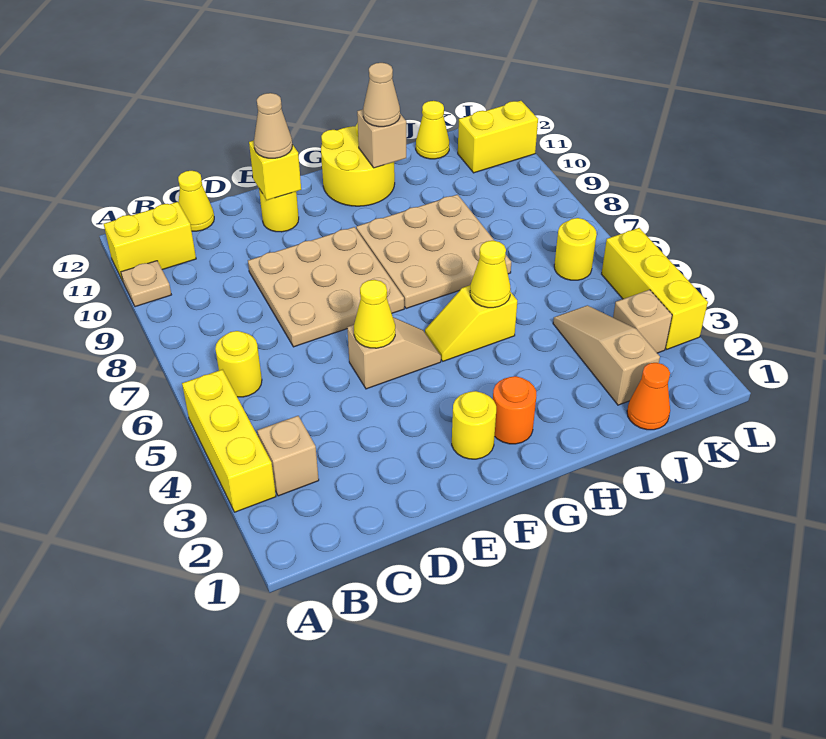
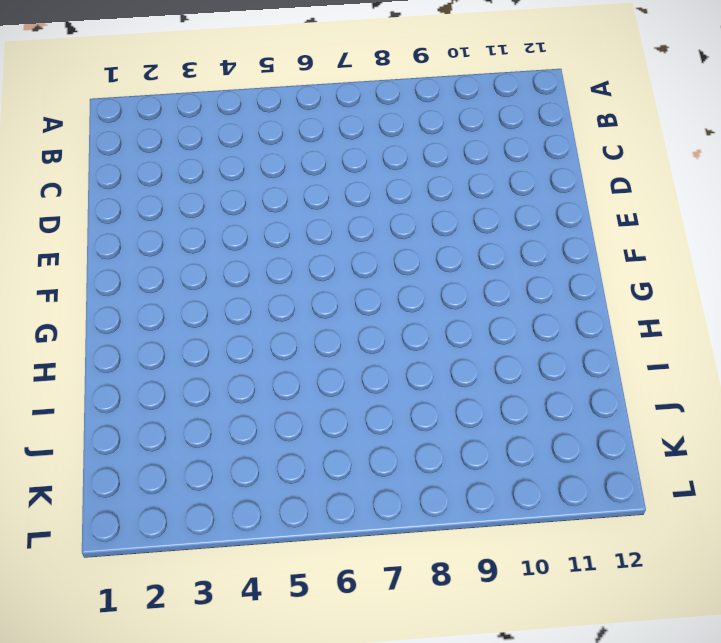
none -> yellow 1x3 brick [182,370,276,512]
none -> tan 1x1 plate [121,261,171,307]
none -> yellow 1x2 brick [104,202,196,279]

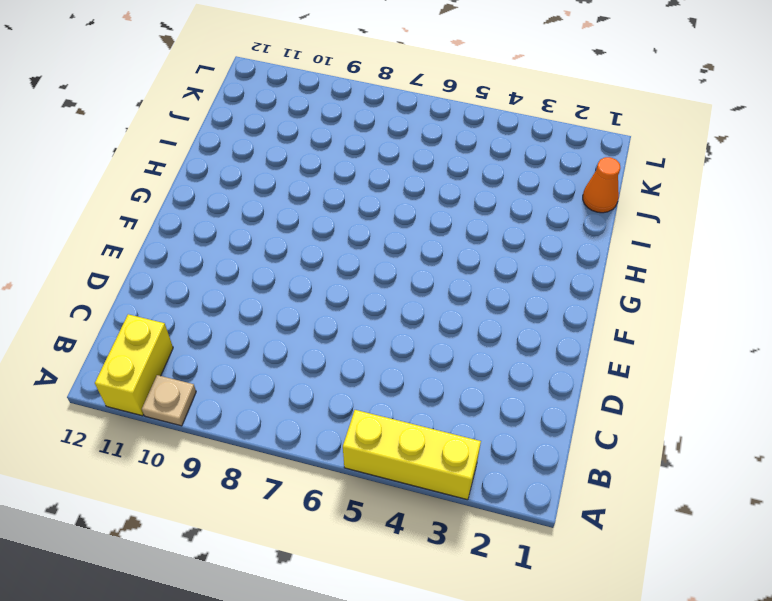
none -> tan 1x1 brick [257,416,319,496]
none -> yellow 1x1 round brick [215,331,262,397]
none -> yellow 1x1 cone [178,171,214,231]

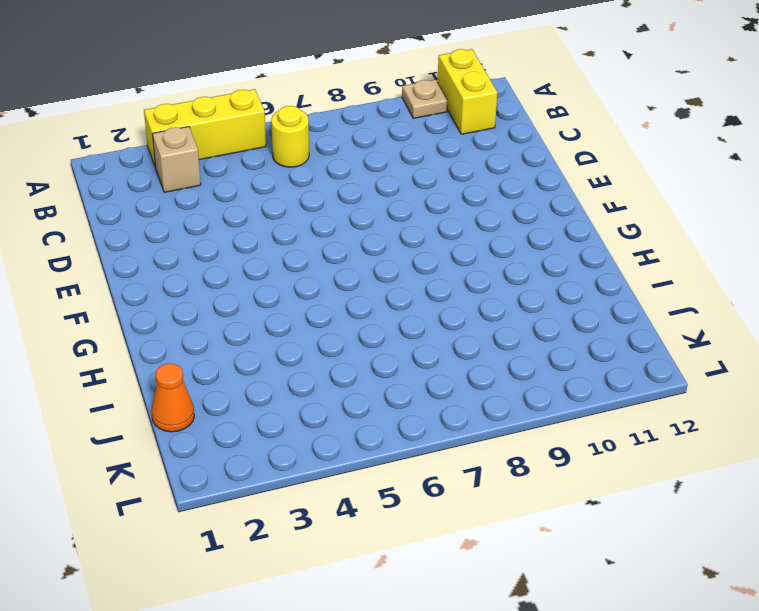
none -> yellow 1x1 cone [178,171,214,231]
none -> tan 3x3 plate [248,227,404,347]
none -> tan 1x2 slope [347,317,441,389]

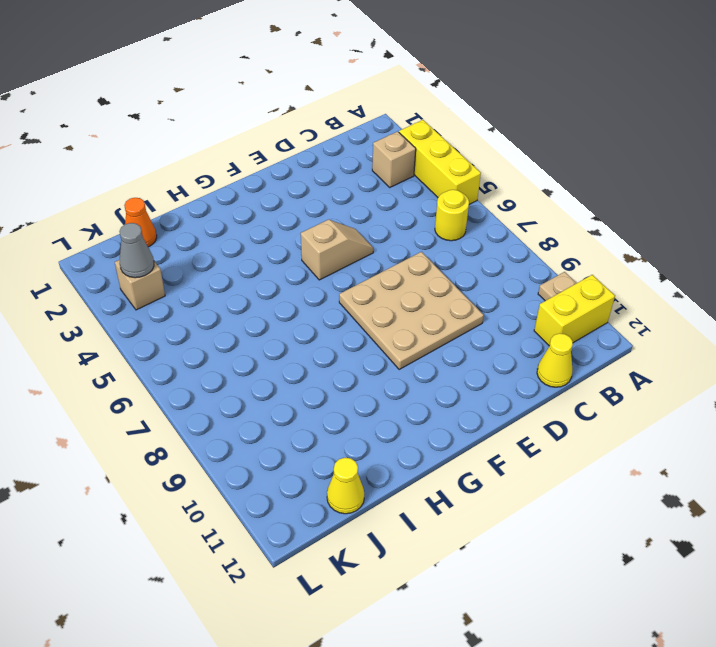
tan 1x2 slope [301,219,373,280] -> tan 1x2 slope turned to [347,317,441,389]
grey 1x1 cone [119,223,154,278] -> none
none -> yellow 1x1 round brick [259,189,299,232]
none -> yellow 1x1 round brick [452,391,496,459]
none -> orange 1x1 round brick [493,376,536,444]

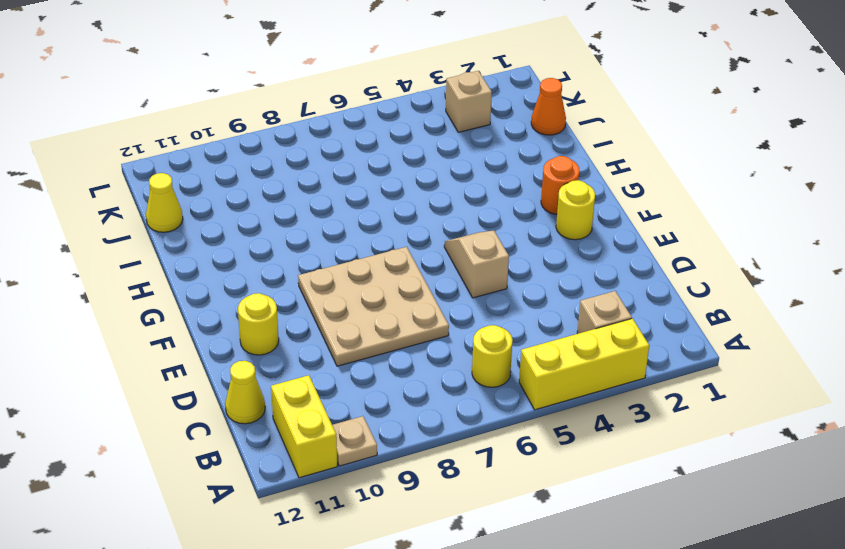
none -> yellow 1x2 slope [425,285,517,361]
none -> tan 3x3 plate [356,195,511,309]
none -> yellow 2x2 round brick [321,123,395,206]

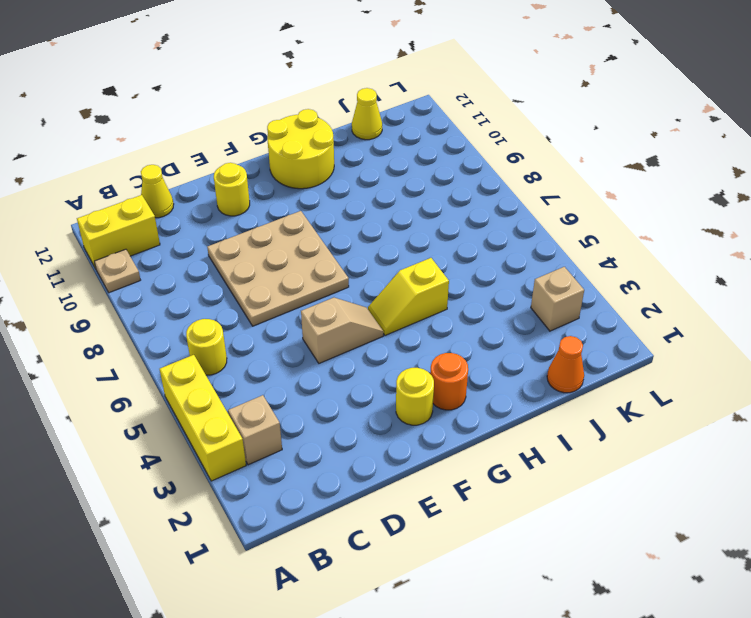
none -> tan 3x3 plate [356,195,511,309]
none -> tan 1x3 slope [553,305,660,405]
none -> yellow 1x1 round brick [554,218,597,280]

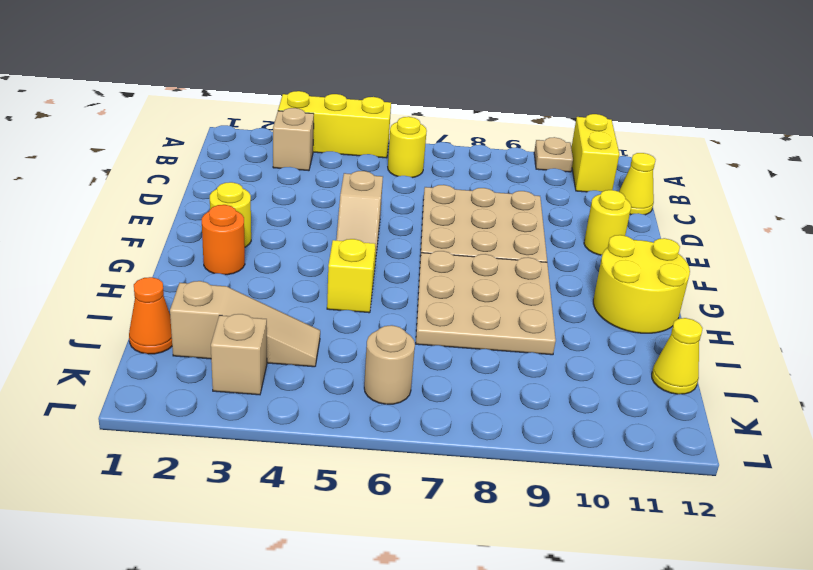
tan 1x1 round brick [364,325,415,404] -> yellow 1x1 round brick [554,218,597,280]
none -> yellow 1x2 brick [458,101,538,173]
none -> yellow 1x3 brick [602,228,708,349]
none -> yellow 1x1 cone [354,280,395,348]

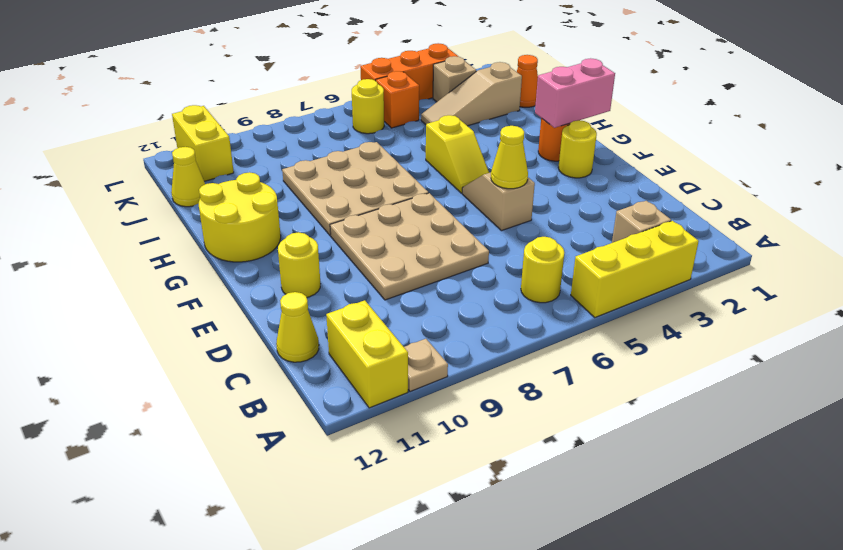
pink 1x2 brick [535,58,615,128] -> none
orange 1x1 brick [376,71,419,128] -> none
orange 1x3 brick [360,43,459,100] -> yellow 1x3 brick [602,228,708,349]
none -> yellow 1x1 brick [249,141,301,200]
none -> yellow 1x1 cone [470,241,511,308]
none -> tan 1x1 brick [357,109,406,168]

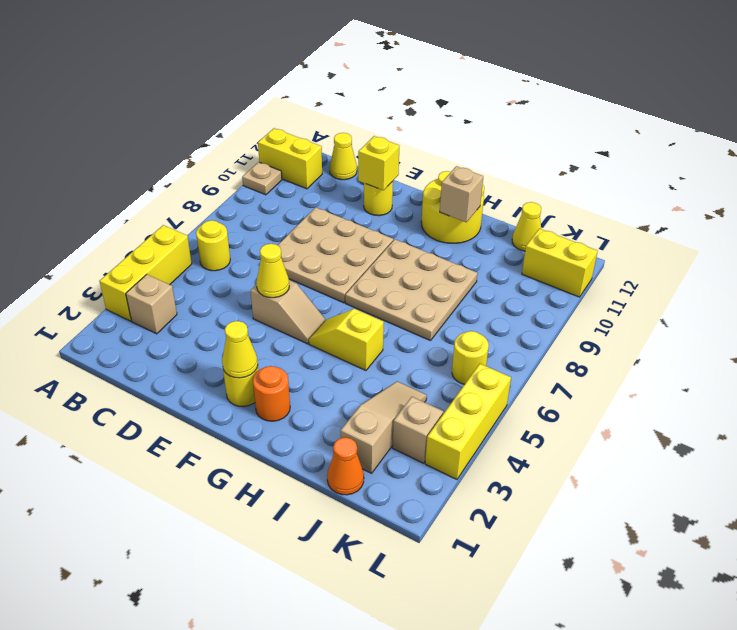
yellow 1x1 cone [222,321,258,378] -> yellow 1x1 cone moved to [470,241,511,308]
none -> tan 1x1 cone [254,93,292,158]
none -> tan 1x1 cone [363,63,400,127]

